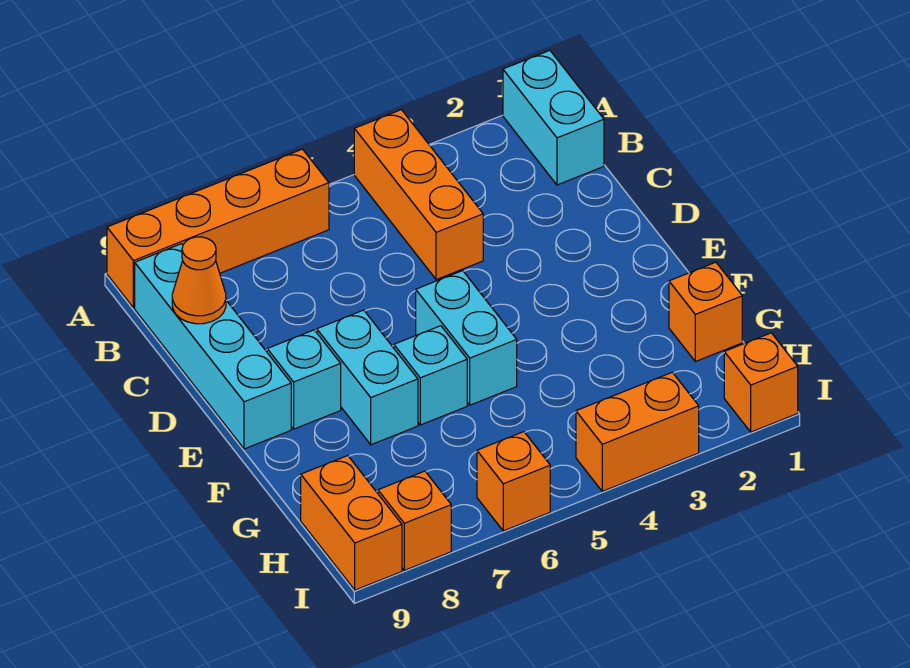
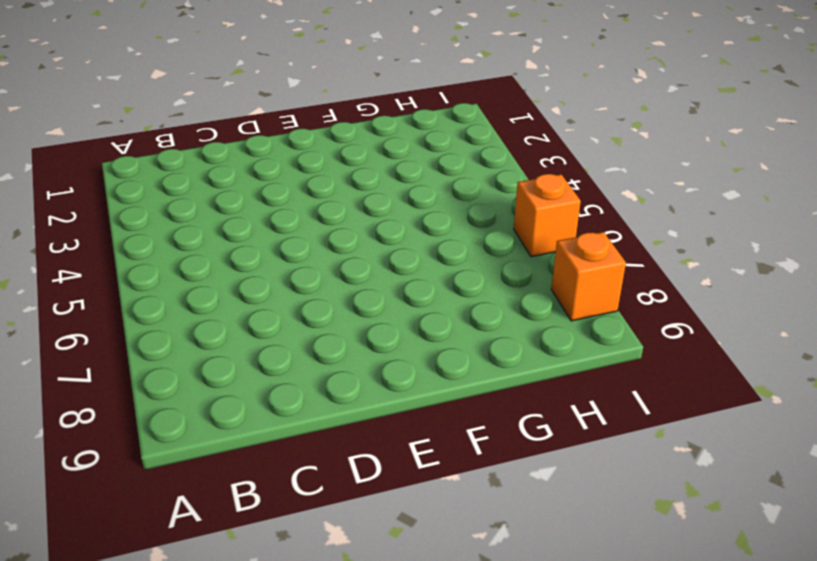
none -> cyan 1x2 brick [503,50,604,185]
none -> orange 1x3 brick [354,110,483,280]
none -> orange 1x4 brick [107,149,329,308]

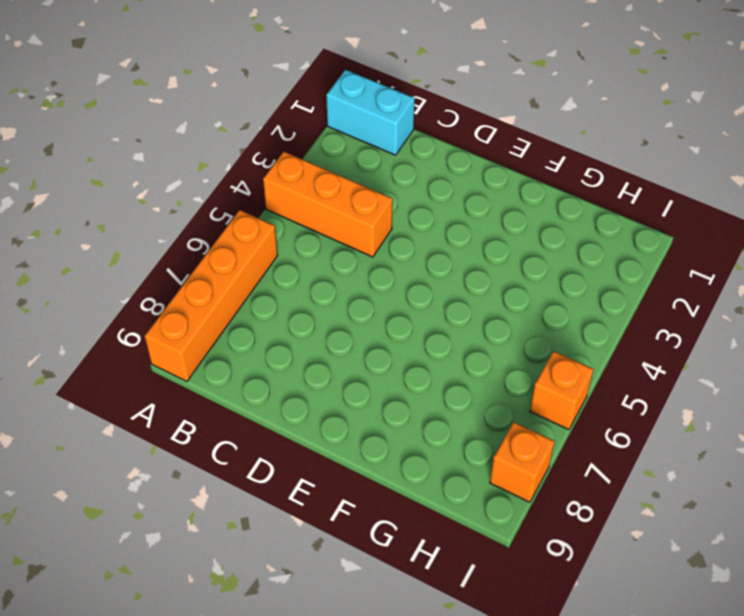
none -> cyan 1x4 brick [135,244,291,449]
none -> cyan 1x2 brick [416,271,517,405]
none -> cyan 1x2 brick [317,310,418,445]

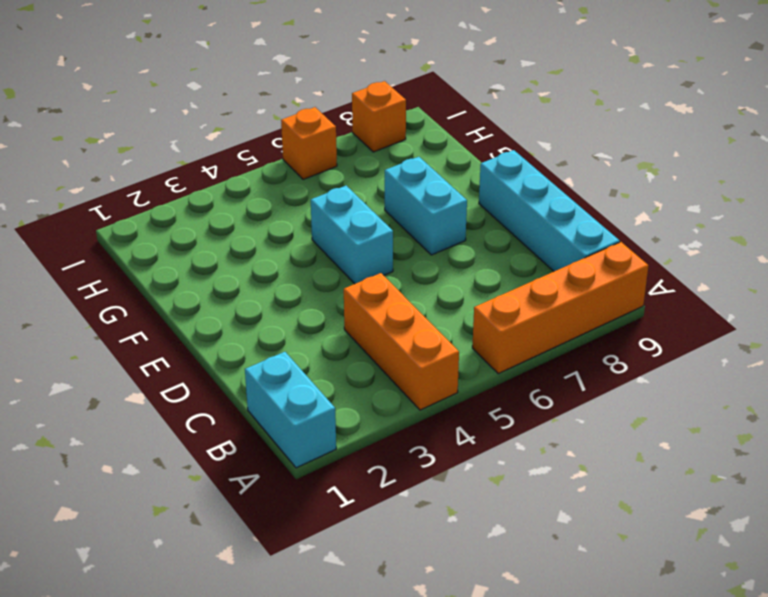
none -> cyan 1x1 brick [267,330,341,429]
none -> cyan 1x1 brick [394,326,467,425]
none -> orange 1x1 brick [669,262,742,362]

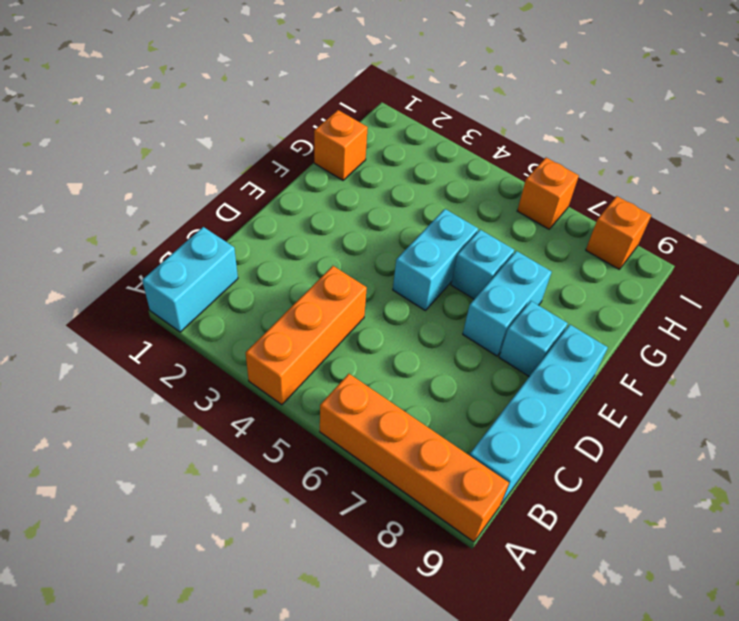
none -> orange 1x2 brick [301,456,402,590]
none -> orange 1x1 brick [724,333,798,432]
none -> orange 1x2 brick [576,372,699,491]

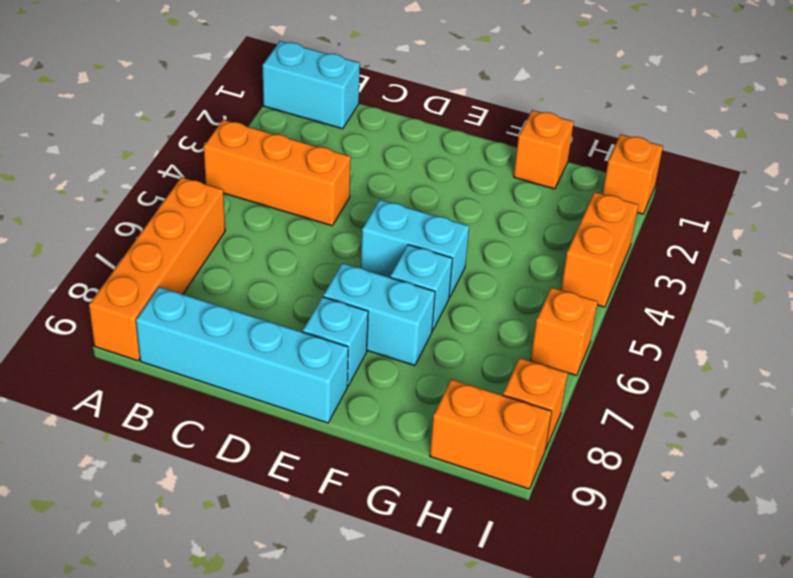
none -> orange 1x1 cone [172,237,226,324]

